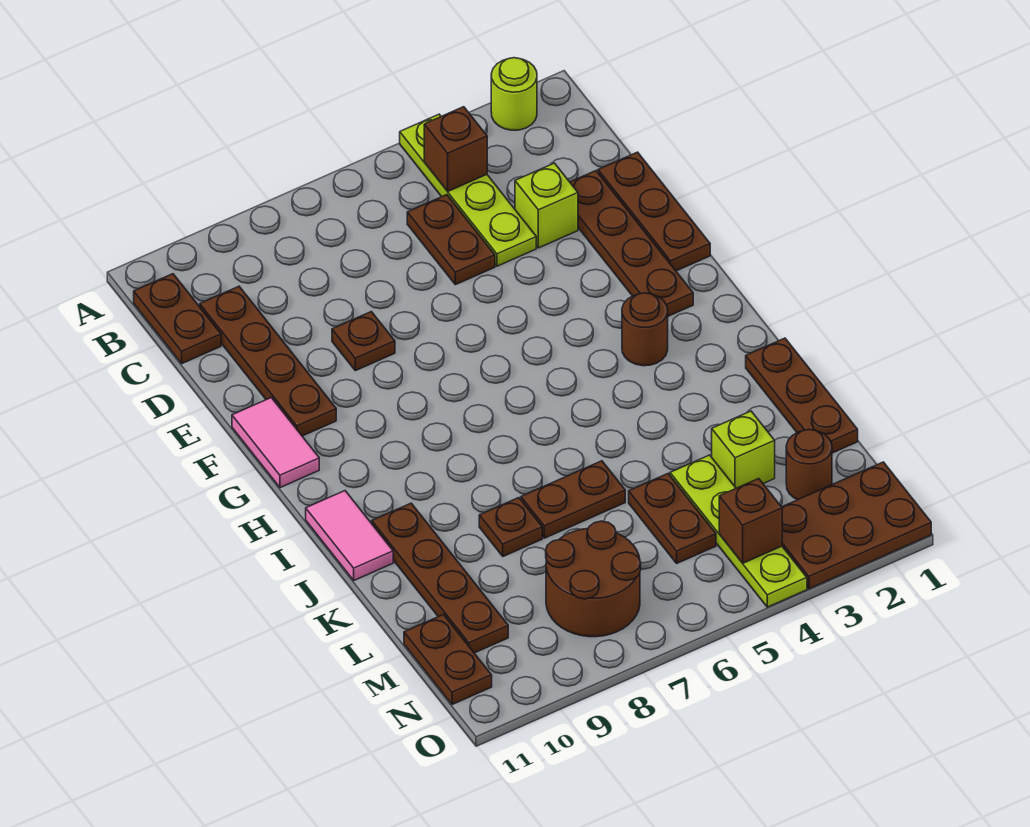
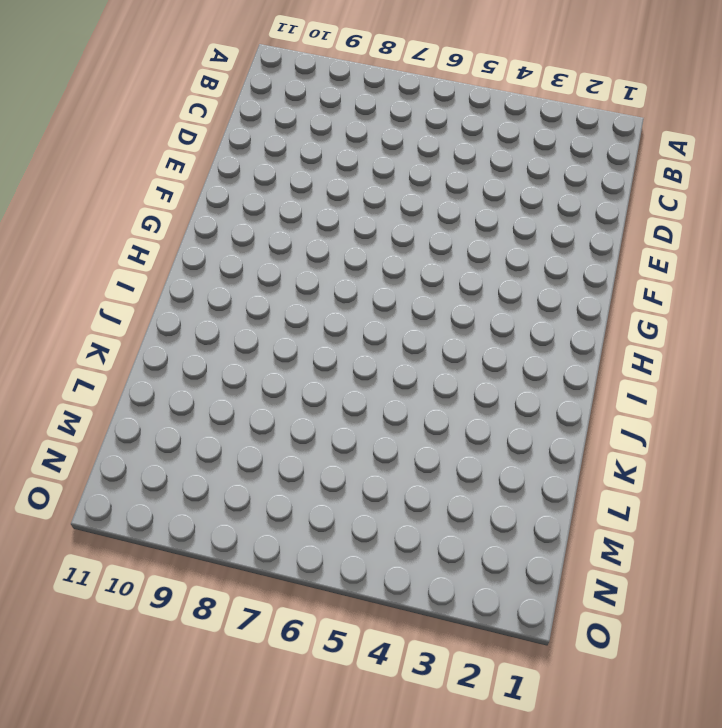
none -> lime 1x1 round brick [491,58,537,130]
none -> lime 1x4 plate [400,114,536,266]
none -> brown 1x2 plate [134,274,221,363]

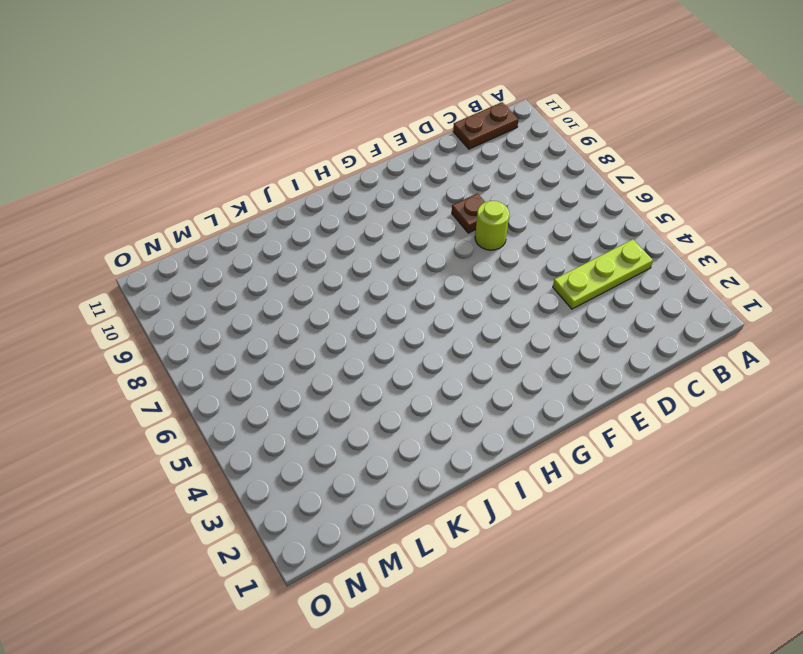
lime 1x3 plate [553,239,653,309] -> lime 1x4 plate [400,114,536,266]
lime 1x1 round brick [475,201,509,250] -> lime 1x1 round brick moved to [491,58,537,130]
none -> brown 1x2 plate [407,195,495,285]
none -> brown 1x4 plate [200,286,336,436]
none -> brown 1x3 plate [598,152,710,271]

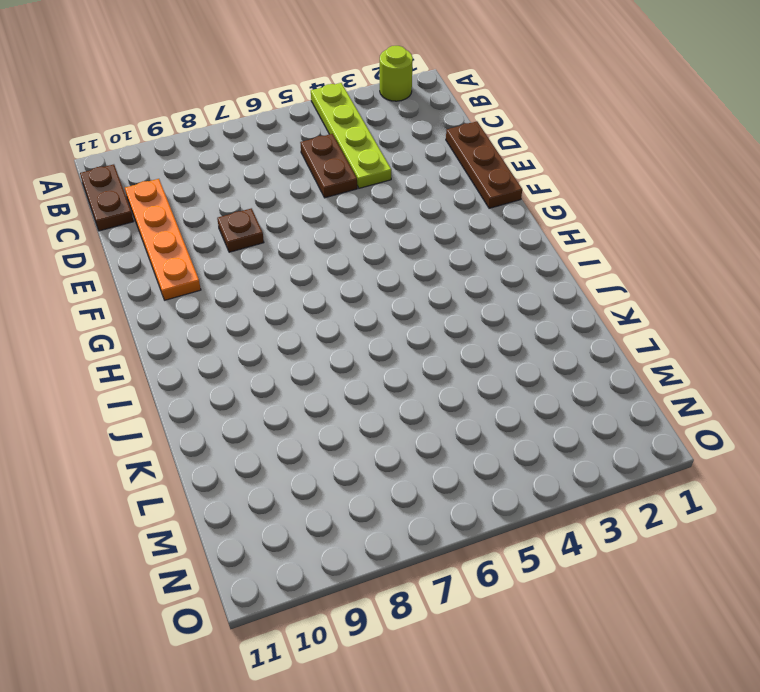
orange 1x4 plate [125,179,201,300] -> brown 1x4 plate [200,286,336,436]
none -> brown 1x4 plate [570,171,693,316]
none -> lime 1x1 brick [515,163,578,248]
none -> pink 1x2 tile [232,398,319,488]

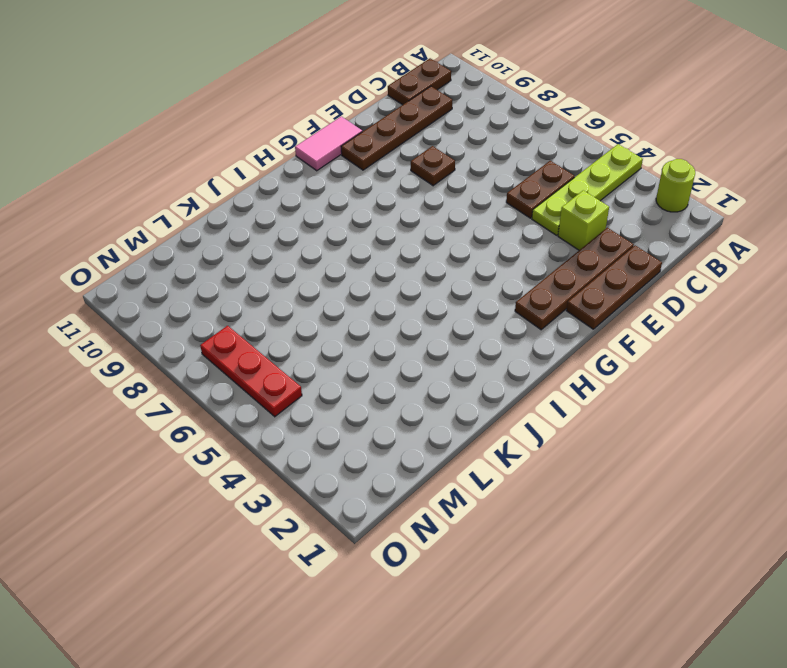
red 1x3 plate [200,326,302,417] -> brown 2x2 round brick [546,521,641,637]
none -> brown 1x1 round brick [622,293,668,366]
none -> pink 1x2 tile [306,491,393,580]
none -> brown 1x3 plate [746,338,858,453]

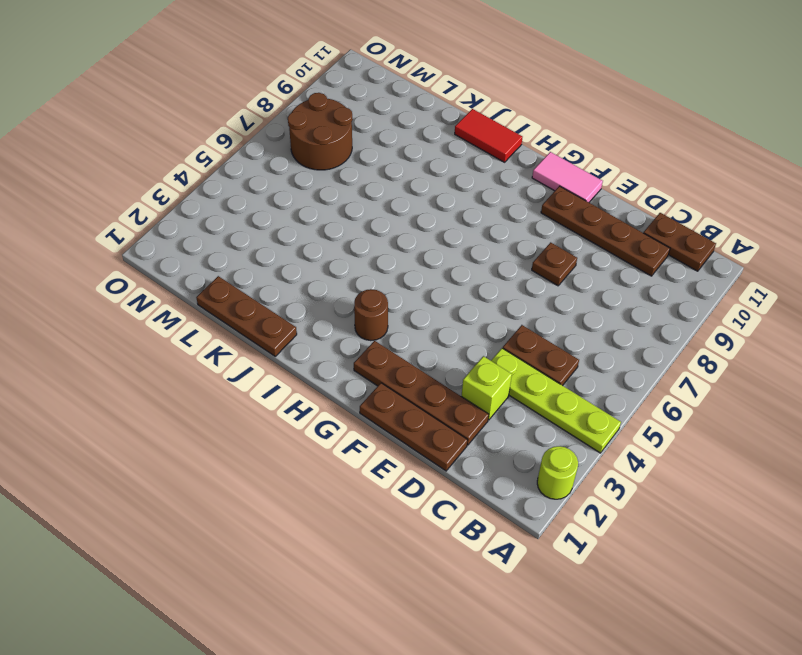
red 1x2 tile [455,109,522,162] -> pink 1x2 tile [306,491,393,580]
none -> brown 1x4 plate [372,503,508,653]
none -> brown 1x2 plate [521,461,625,538]
none -> brown 1x1 plate [479,498,542,556]

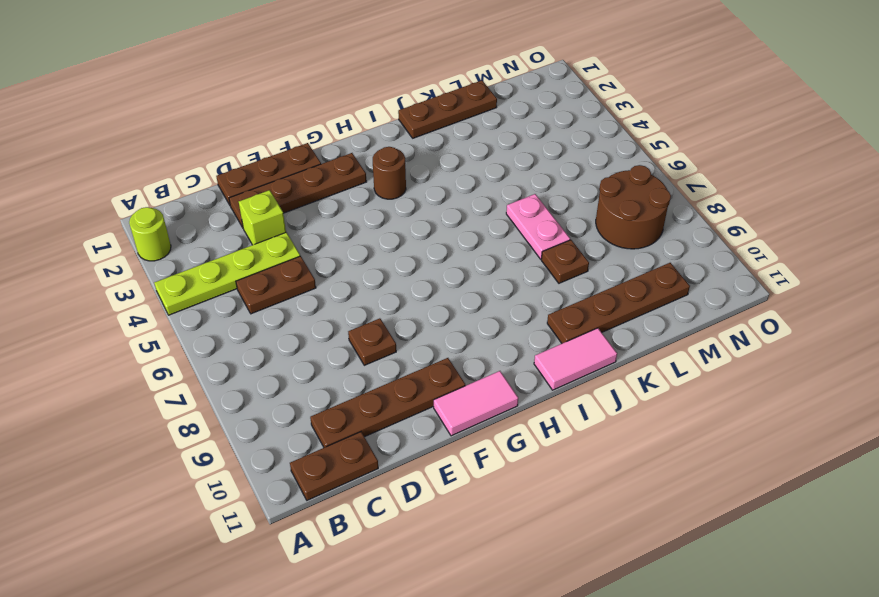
pink 1x2 plate [506,194,570,259] -> brown 1x2 plate [521,461,625,538]
none -> lime 1x1 brick [712,411,775,488]
none -> lime 1x4 plate [670,455,807,607]
none -> brown 1x2 plate [629,474,716,563]

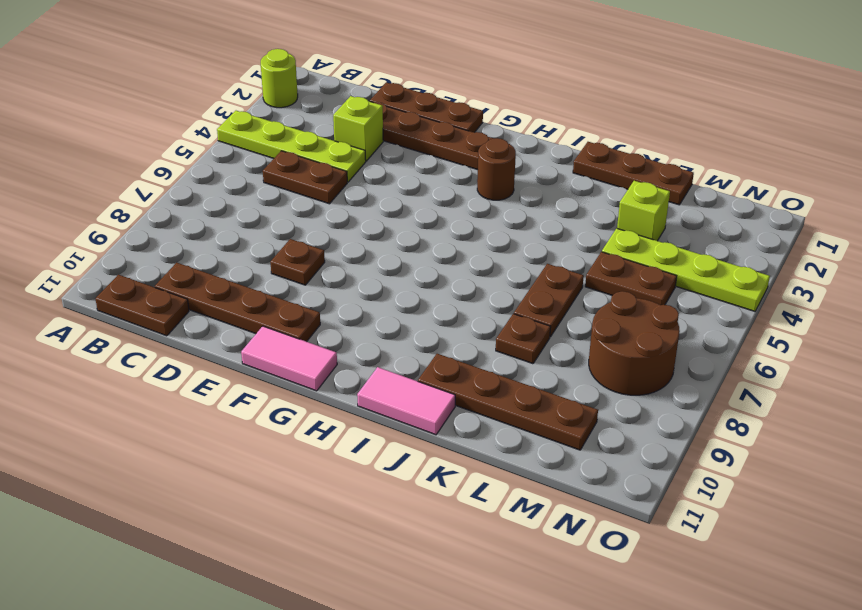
none -> brown 1x1 round brick [786,430,832,500]
none -> brown 1x2 plate [404,614,492,705]
none -> brown 2x3 plate [782,462,931,589]

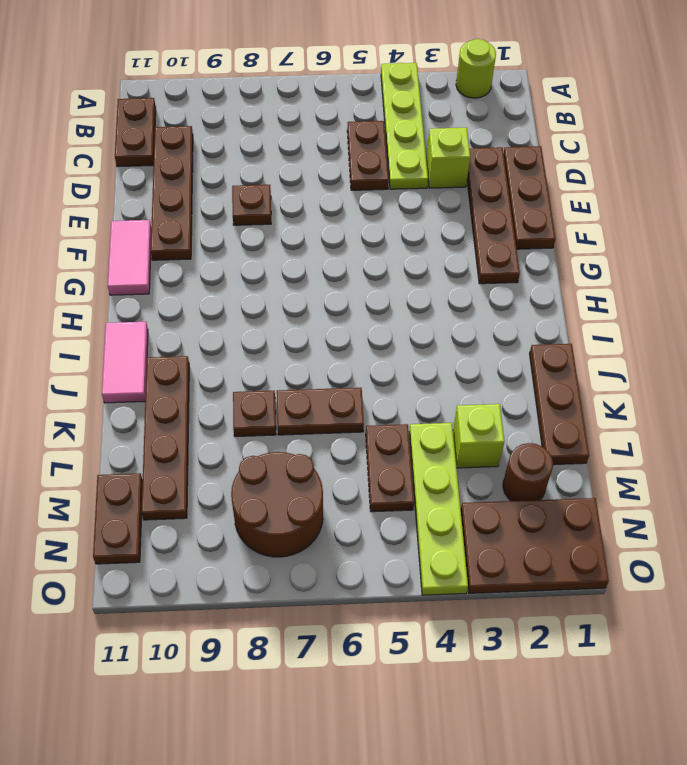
none -> brown 1x1 round brick [622,293,668,366]
none -> brown 1x1 brick [424,107,487,191]
none -> brown 1x1 brick [719,479,782,563]

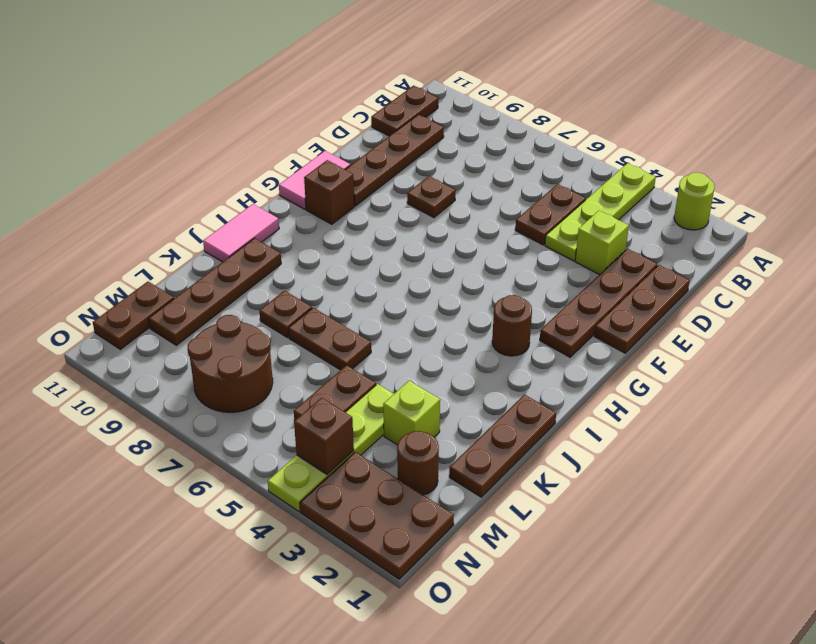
brown 1x1 brick [304,160,354,224] -> brown 1x1 brick moved to [424,107,487,191]

